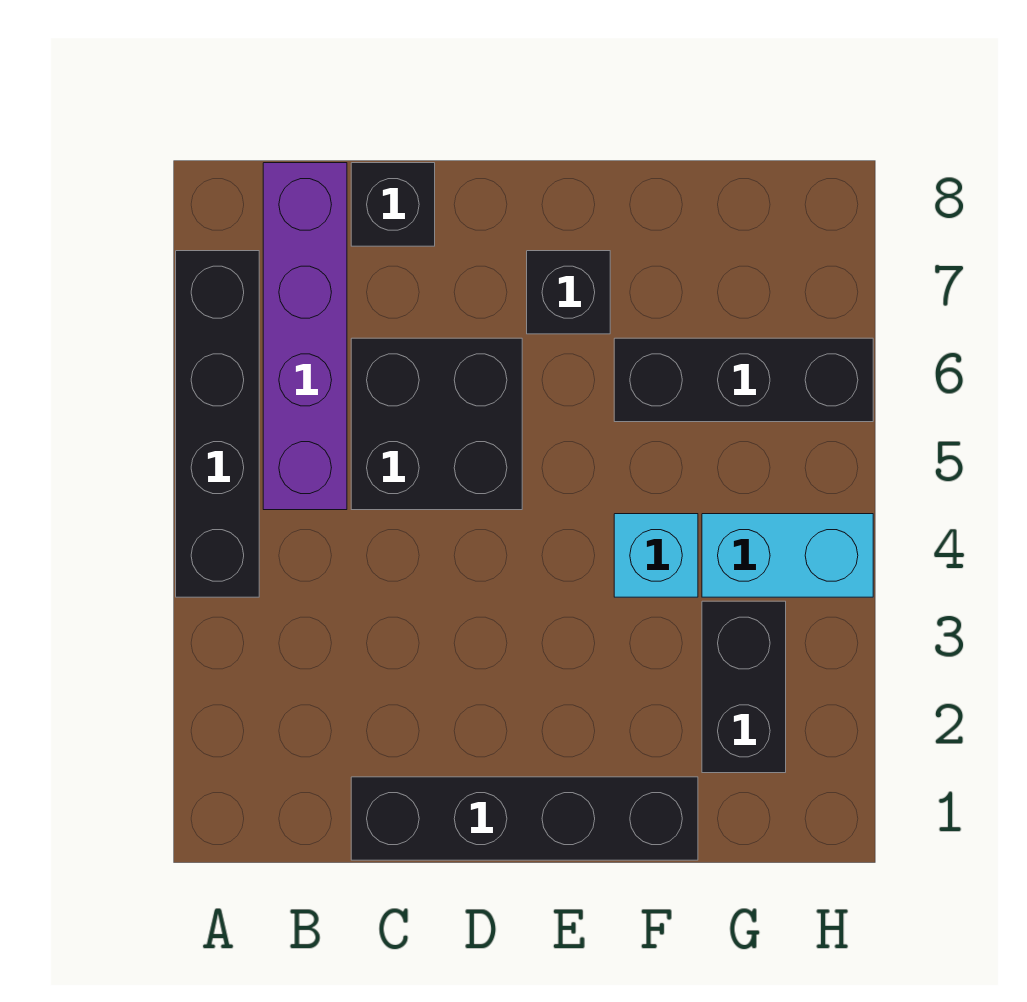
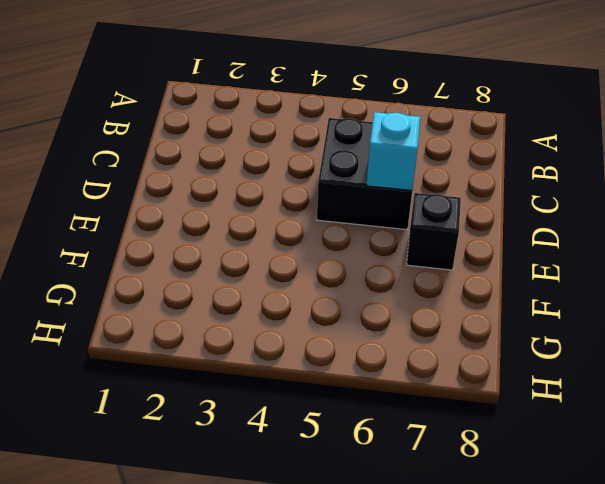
cyan 1x1 brick [366,112,420,190] -> cyan 1x1 brick moved to [614,514,698,597]
none -> black 1x4 brick [176,251,259,597]
none -> purple 1x4 brick [263,163,347,510]

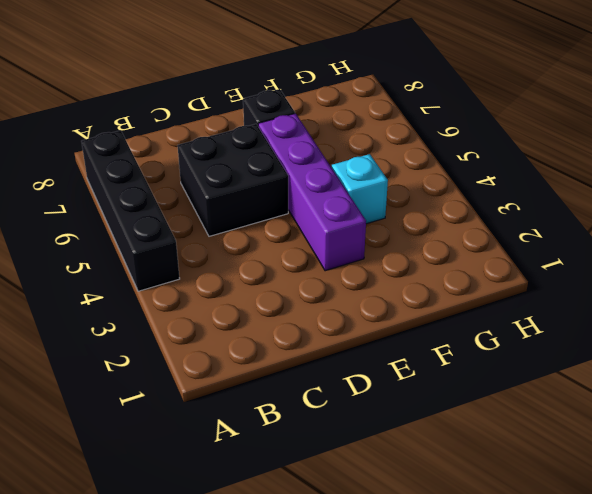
purple 1x4 brick [258,113,366,271] -> purple 1x4 brick moved to [263,163,347,510]
none -> black 1x4 brick [351,777,698,860]
none -> black 1x1 brick [351,163,435,246]

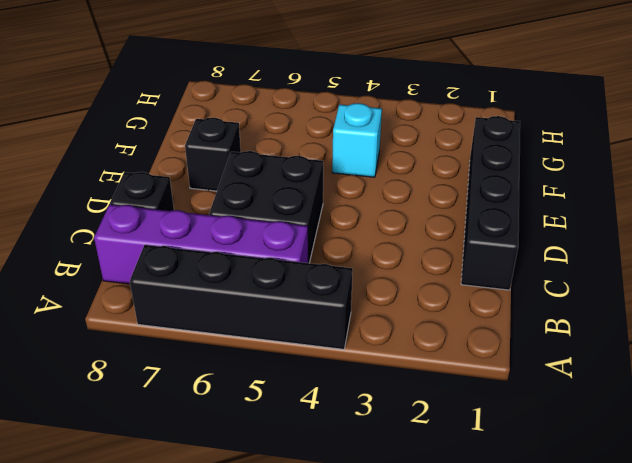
none -> black 1x3 brick [614,338,873,422]
none -> black 1x2 brick [702,601,786,773]

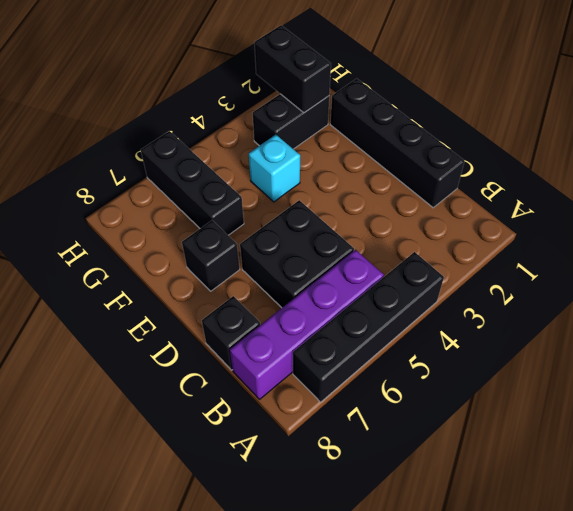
black 1x2 brick [254,25,331,113] -> none
none -> cyan 1x2 brick [702,514,873,597]

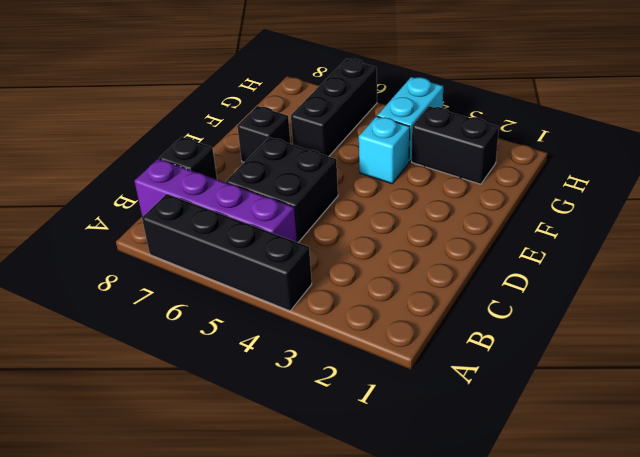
none -> black 1x4 brick [351,777,698,860]

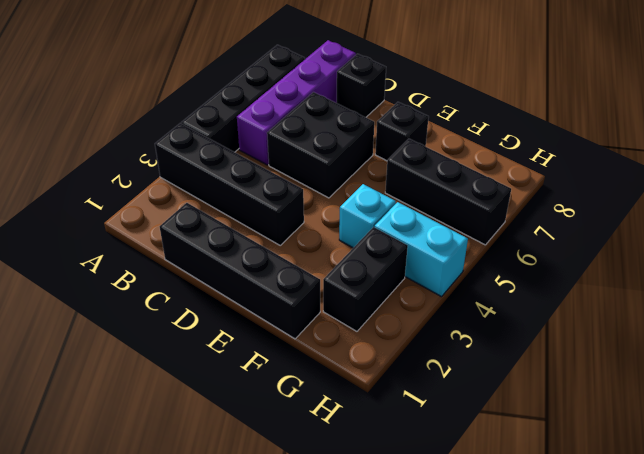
black 1x4 brick [155,123,304,245] -> none

